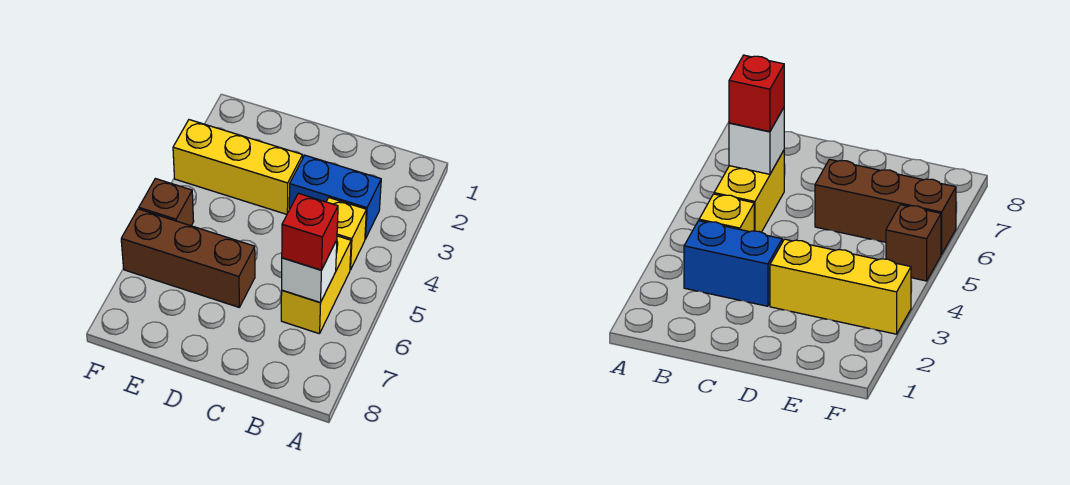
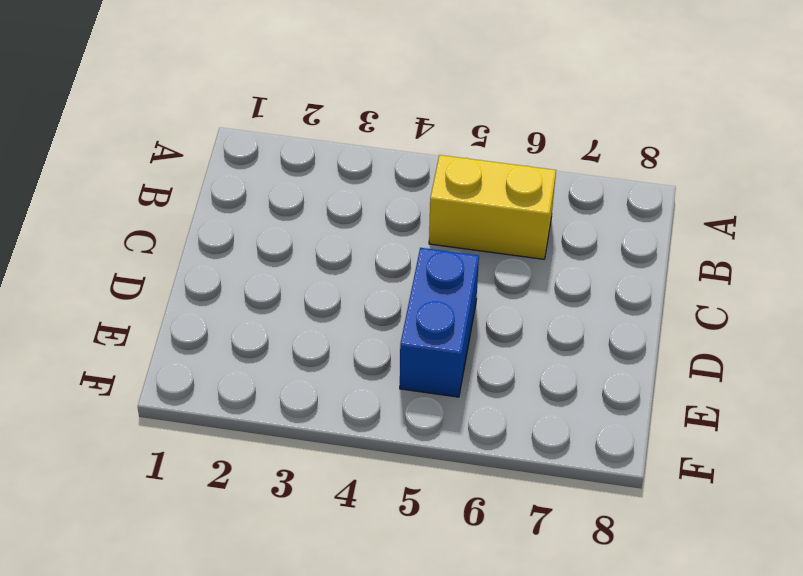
blue 1x2 brick [400,248,479,397] -> blue 1x2 brick moved to [289,155,381,239]
none -> yellow 1x1 brick [326,198,366,270]
none -> yellow 1x3 brick [173,120,303,214]

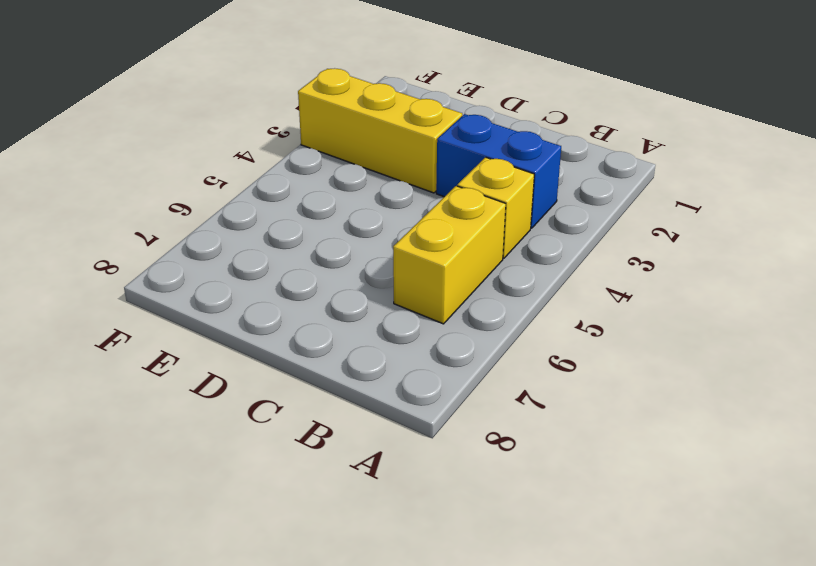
none -> brown 1x3 brick [121,209,255,307]
none -> brown 1x1 brick [139,179,194,226]

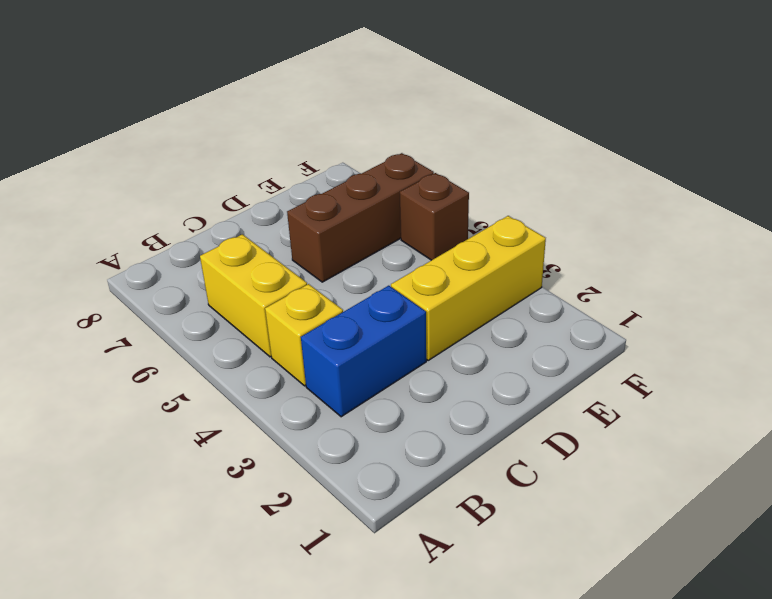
none -> white 1x1 brick [282,240,337,303]
none -> red 1x1 brick [282,193,338,270]

